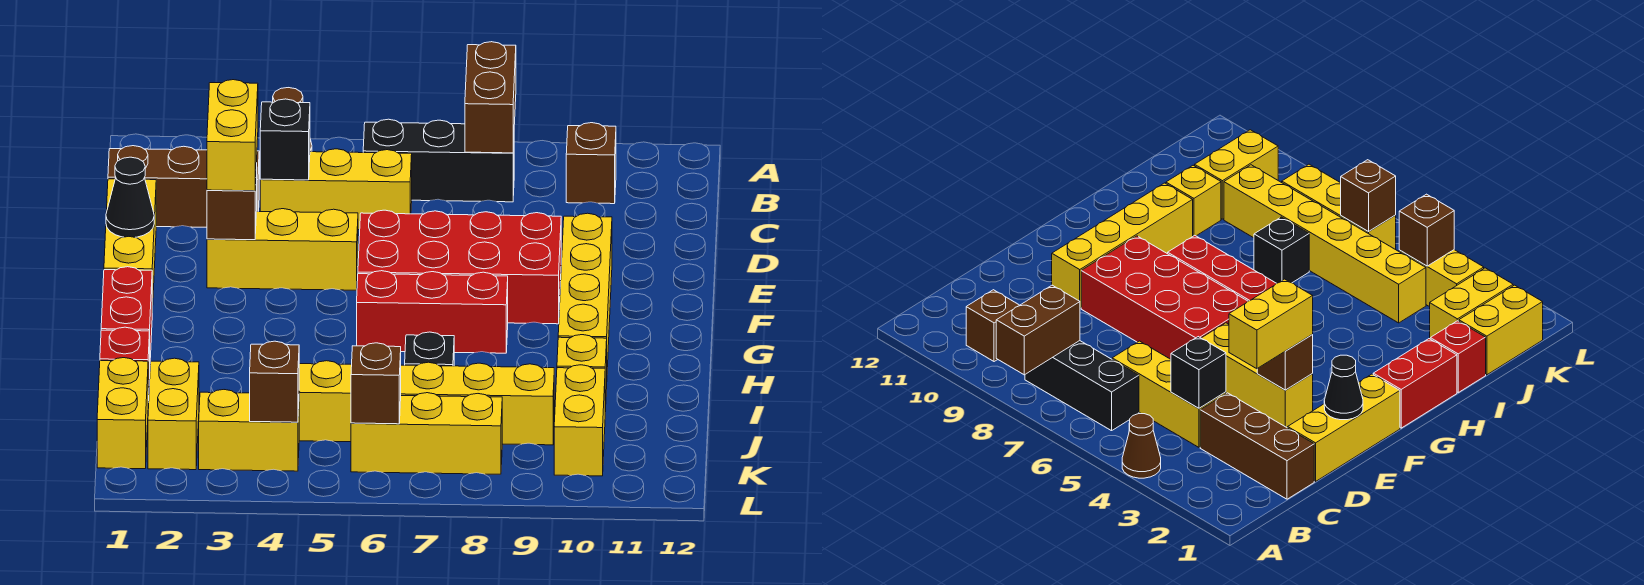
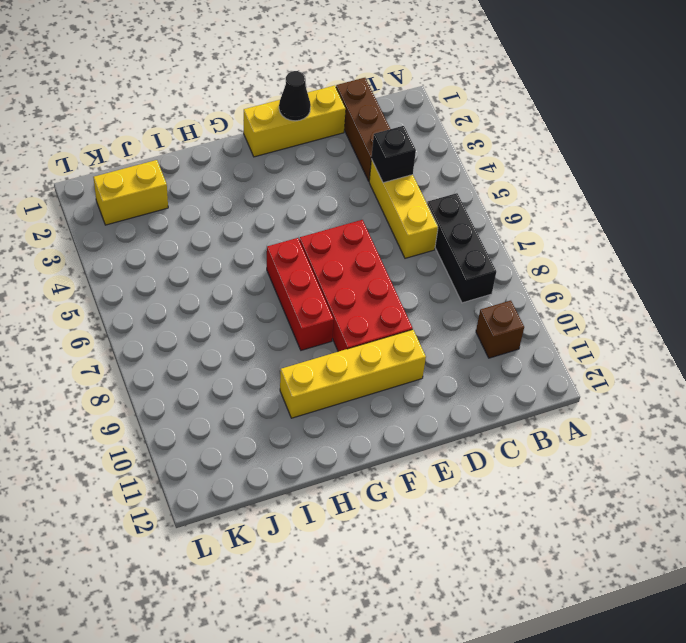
none -> brown 1x1 cone [1122,414,1161,478]
none -> yellow 1x3 brick [207,209,358,290]
none -> red 1x2 brick [101,267,152,358]

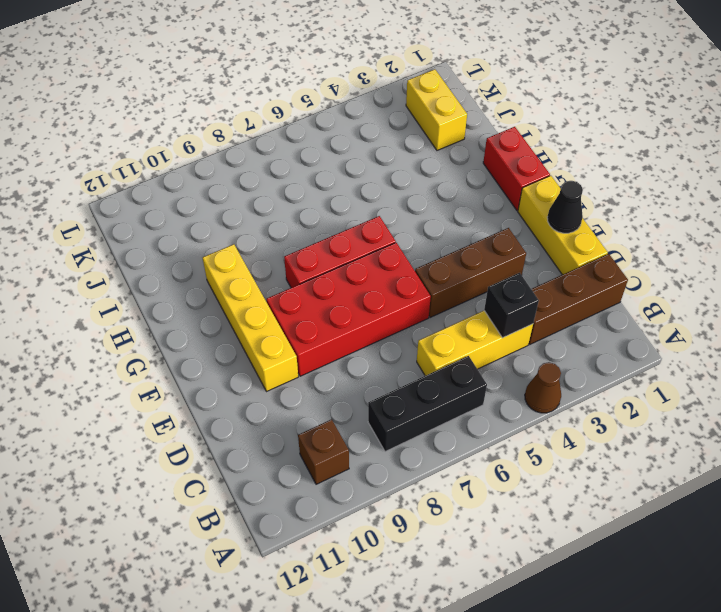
brown 1x3 brick [415,228,526,318] -> yellow 1x3 brick [207,209,358,290]
none -> red 1x1 brick [100,327,150,402]
none -> black 1x1 brick [405,332,454,366]
none -> yellow 1x1 brick [557,335,607,412]

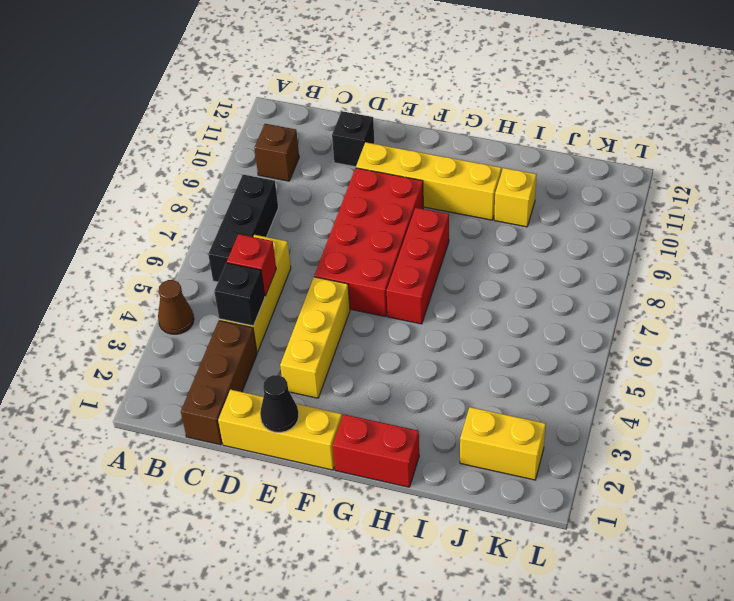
red 1x1 brick [227,234,276,296] -> red 1x1 brick moved to [100,327,150,402]
black 1x1 brick [332,111,375,167] -> black 1x1 brick moved to [405,332,454,366]
none -> yellow 1x2 brick [97,358,148,469]
none -> yellow 1x6 brick [299,361,554,445]
none -> yellow 1x2 brick [554,365,605,476]

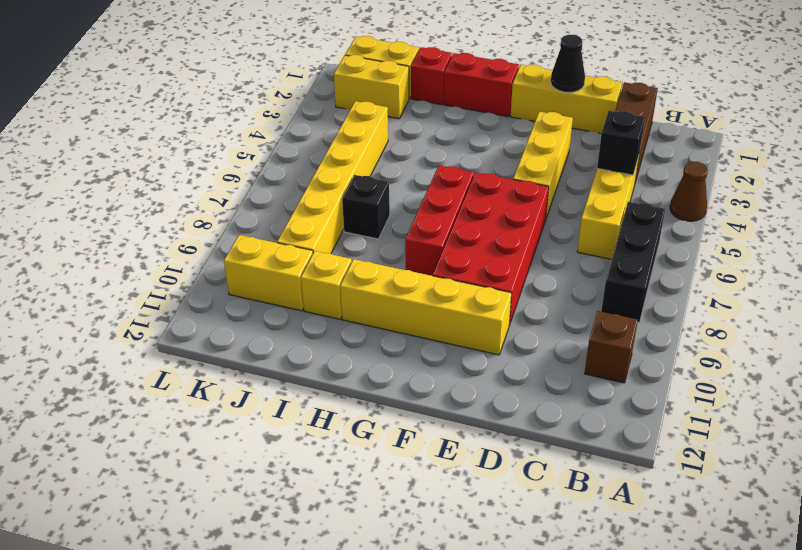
none -> yellow 1x2 brick [199,390,299,471]
none -> yellow 1x3 brick [351,393,502,474]
none -> brown 1x2 brick [465,42,516,153]

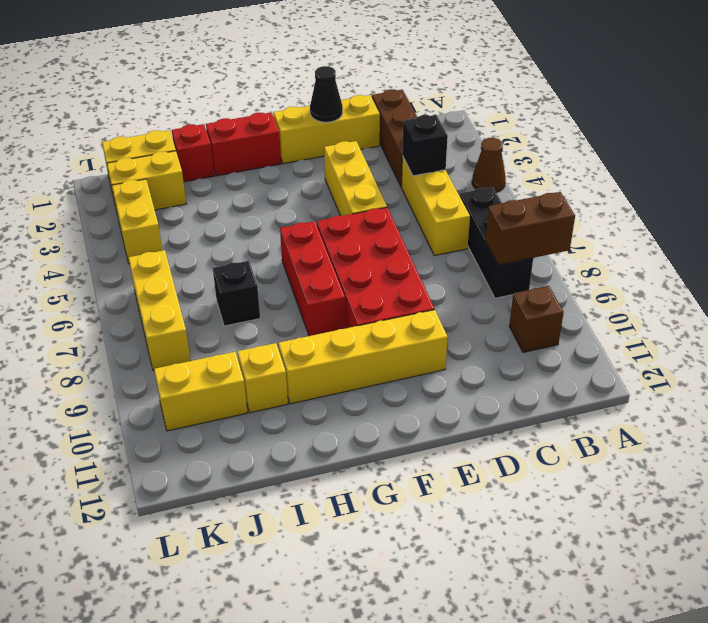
none -> yellow 1x6 brick [299,361,554,445]
none -> brown 1x1 brick [207,163,257,240]
none -> brown 1x1 brick [250,341,299,422]

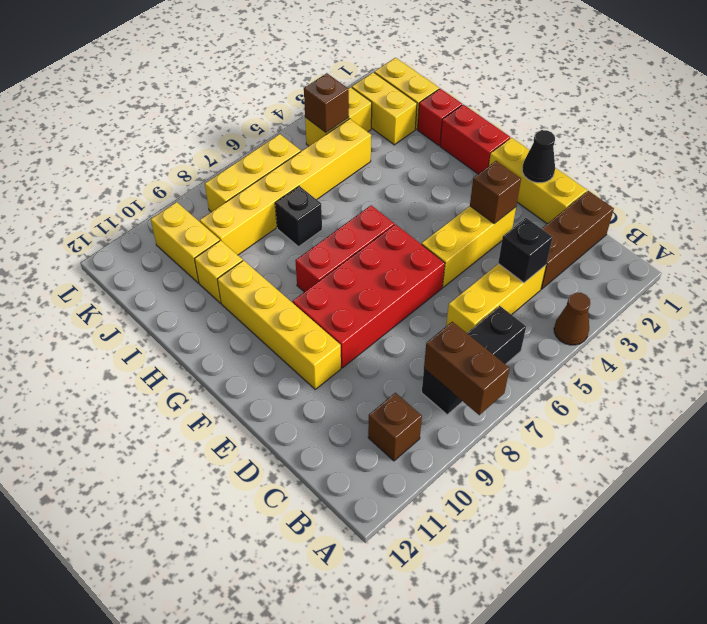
none -> brown 1x1 brick [351,343,401,424]
none -> yellow 1x2 brick [207,80,258,191]

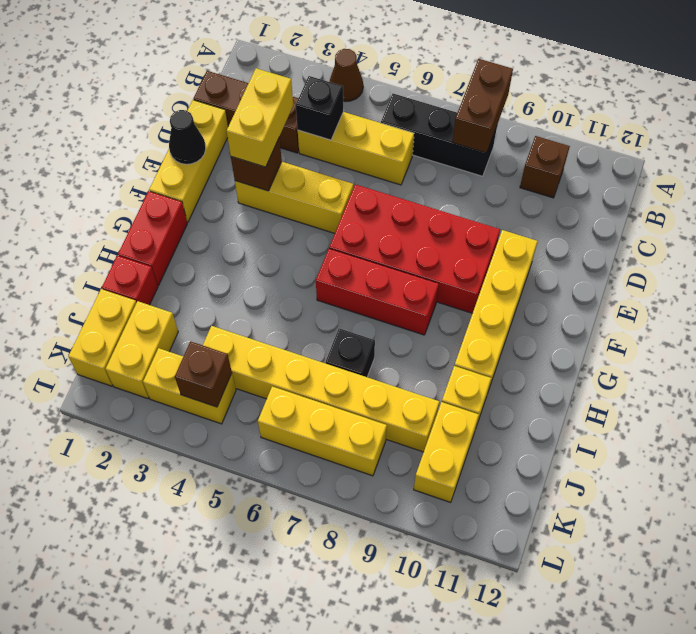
none -> brown 1x1 brick [351,343,401,424]

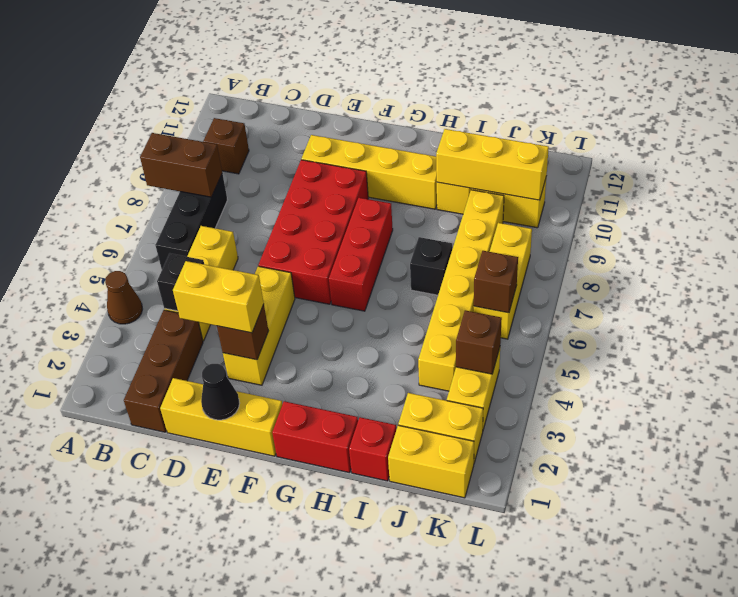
yellow 1x3 brick [436,129,549,200] -> none

